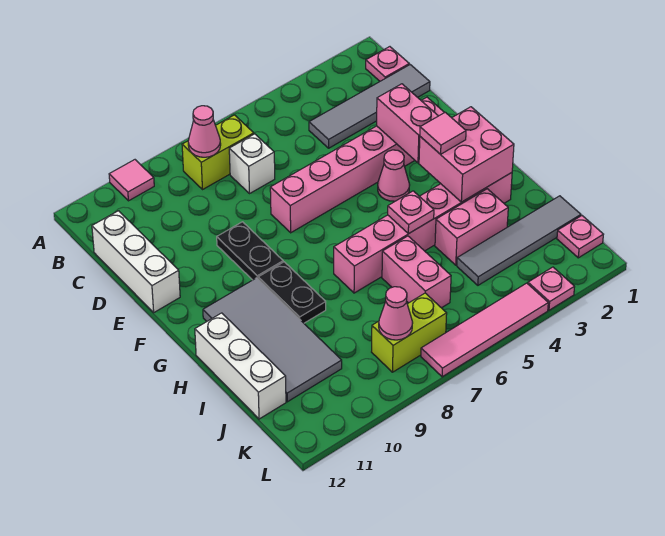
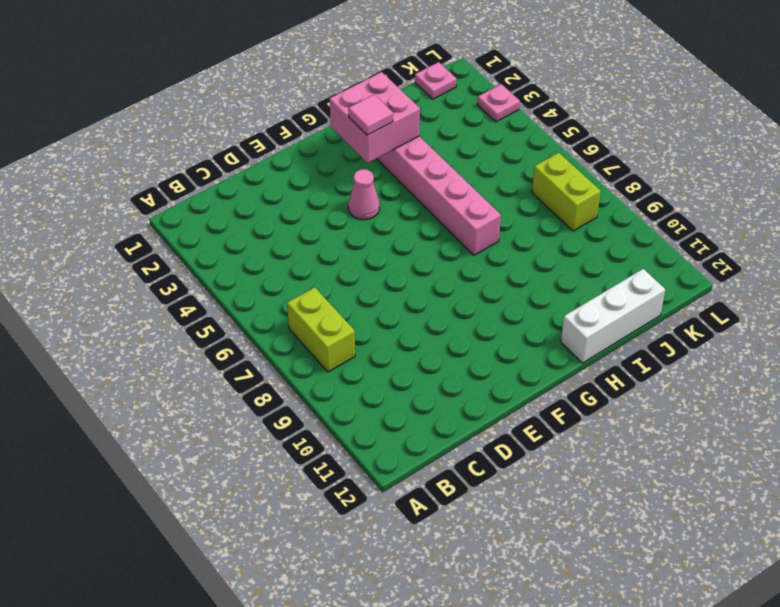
none -> pink 1x1 tile [109,160,154,201]
none -> pink 1x1 plate [366,47,409,81]
none -> grey 1x4 tile [309,65,430,148]

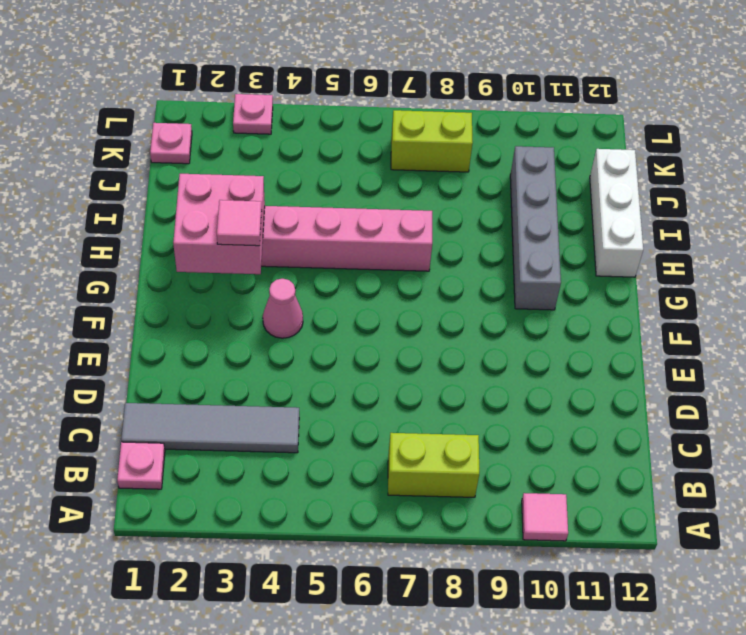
grey 1x4 brick [510,146,561,310] -> grey 2x4 tile [203,278,342,402]
none -> white 1x1 brick [229,134,275,193]
none -> white 1x3 brick [92,211,180,312]
none -> pink 1x6 brick [270,97,445,233]

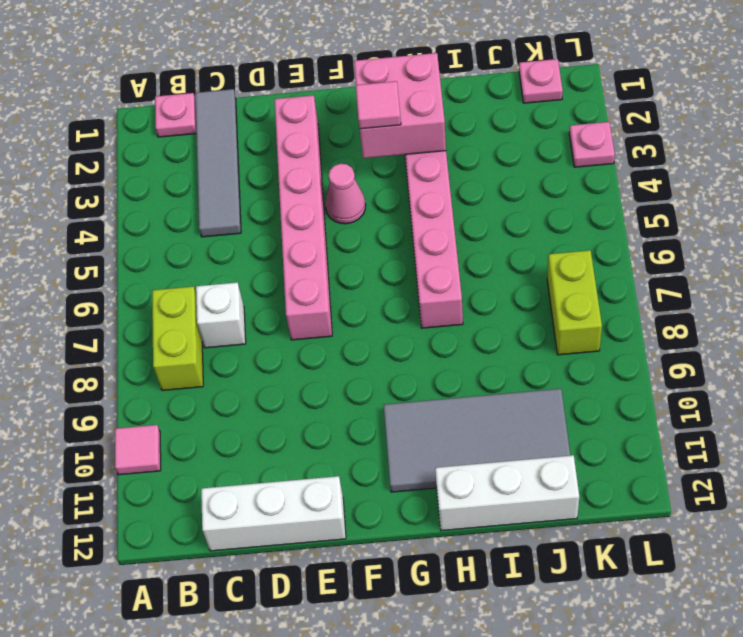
none -> black 1x2 plate [217,222,283,280]
none -> black 1x2 plate [258,262,326,323]
none -> pink 1x2 brick [435,189,508,265]

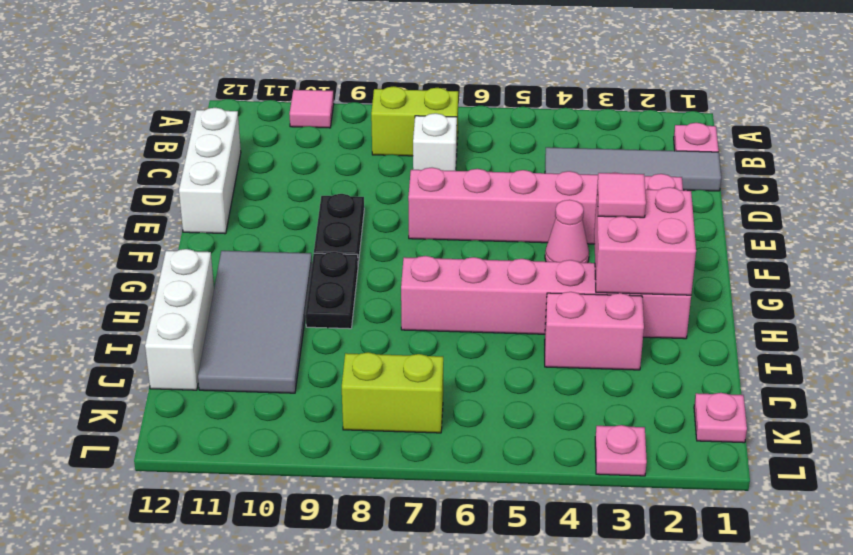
none -> pink 1x2 brick [382,236,451,308]
none -> grey 1x4 tile [457,196,581,285]
none -> pink 1x4 tile [421,283,548,377]

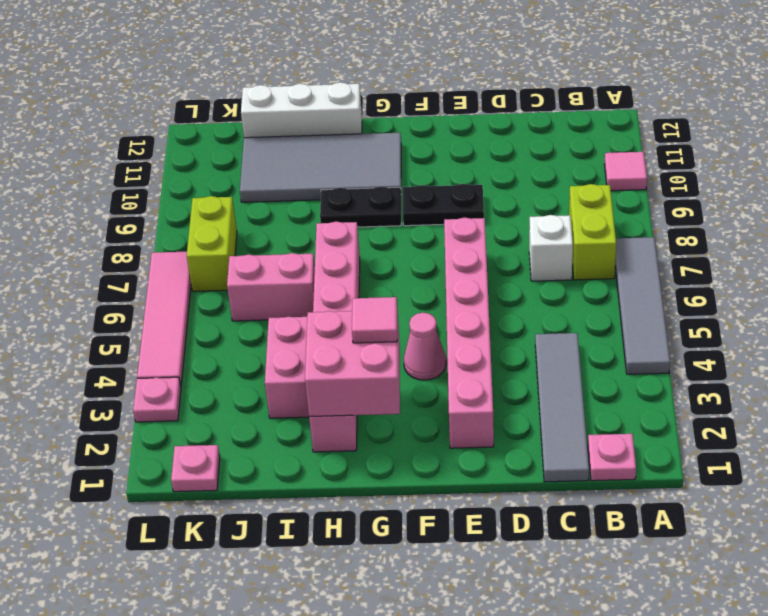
grey 1x4 tile [615,237,670,374] -> grey 1x4 tile moved to [457,196,581,285]
none -> white 1x3 brick [92,211,180,312]
none -> pink 1x1 cone [188,106,221,157]
none -> pink 1x2 brick [377,84,438,163]

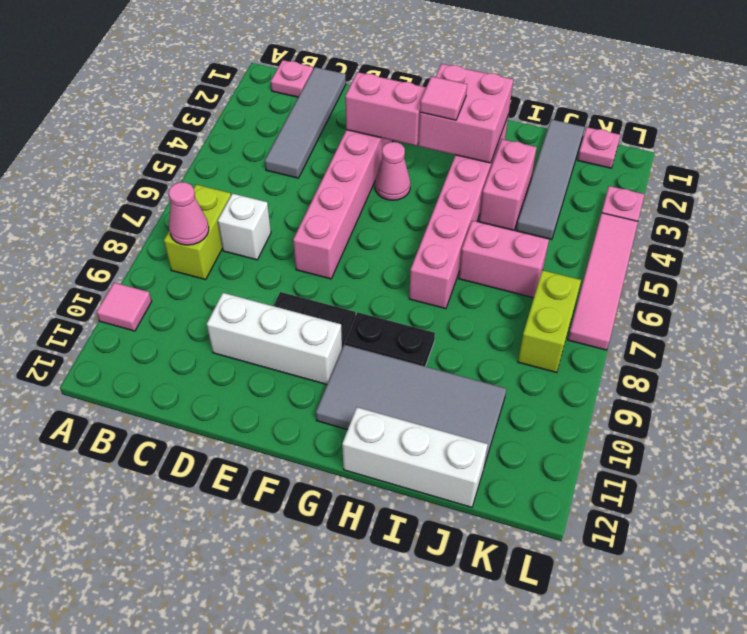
white 1x3 brick [207,293,342,384] -> white 1x3 brick moved to [92,211,180,312]
none -> pink 1x1 plate [388,191,434,234]
none -> pink 1x1 cone [379,287,413,340]

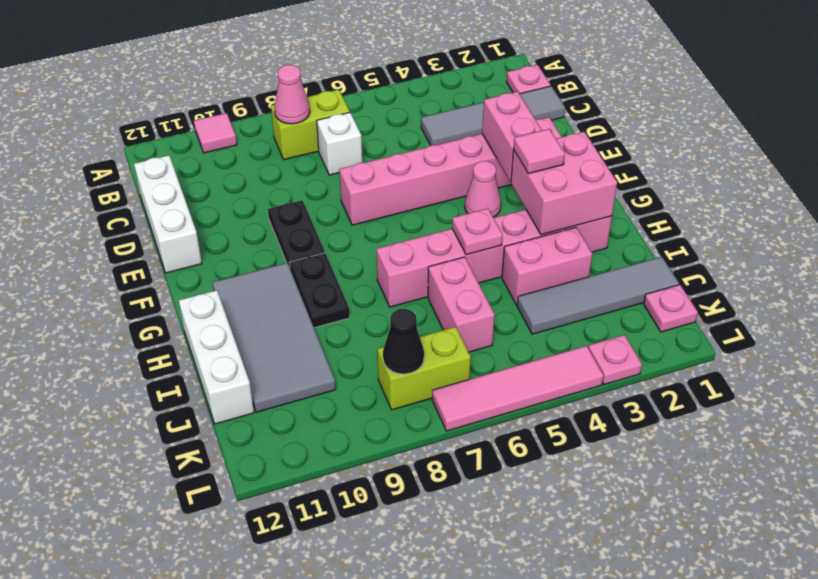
black 1x1 cone [383,309,424,374] -> pink 1x1 cone [379,287,413,340]

